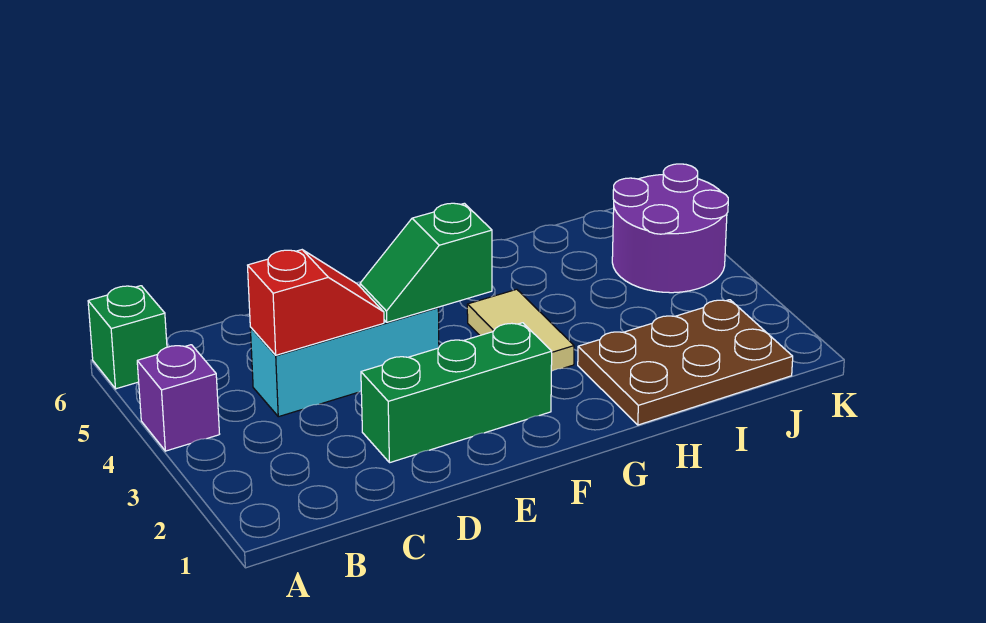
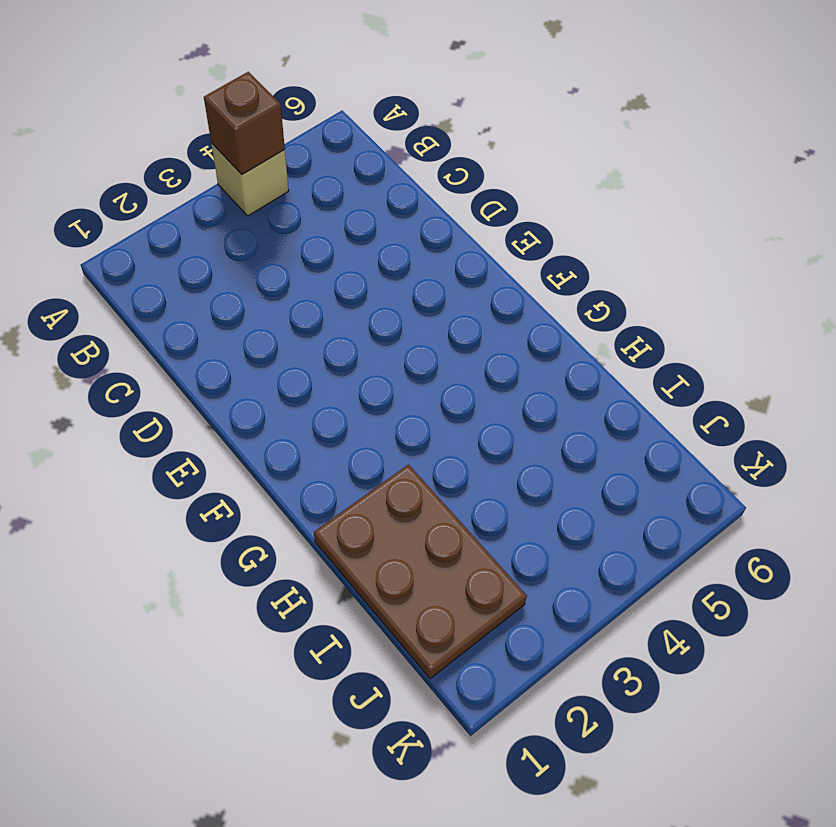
tan 1x1 brick [211,143,289,216] -> purple 1x1 brick [137,345,219,451]
brown 1x1 brick [204,72,285,174] -> none
none -> green 1x1 brick [88,286,167,389]
none -> cyan 1x3 brick [250,307,439,417]

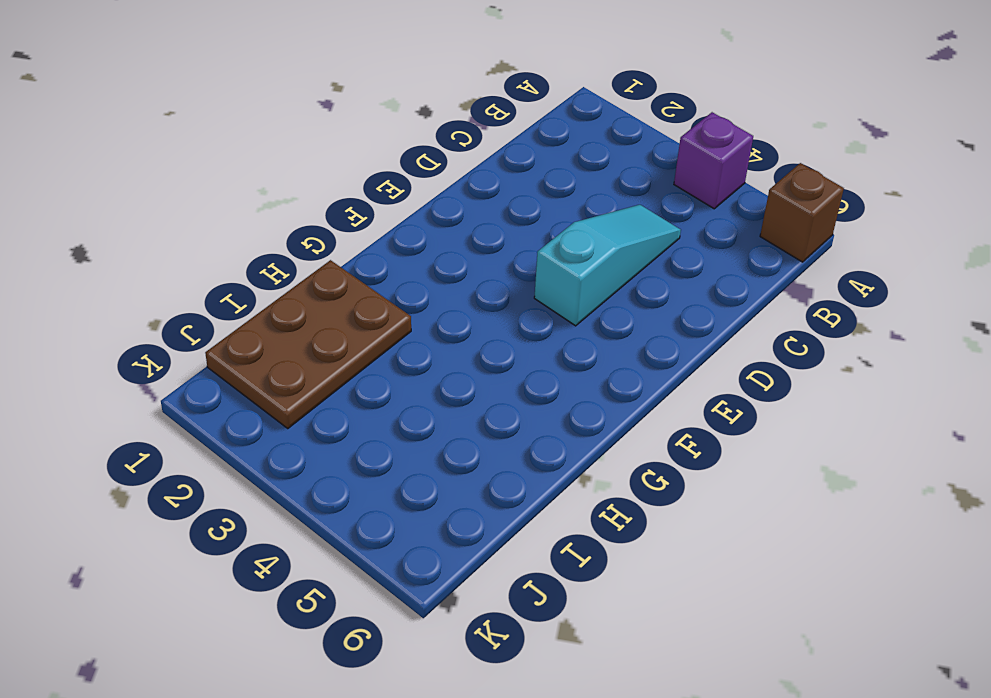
brown 1x1 brick [760,163,844,262] -> green 1x1 brick [88,286,167,389]
cyan 1x3 slope [534,205,681,326] -> cyan 1x3 brick [250,307,439,417]
none -> green 1x3 brick [361,323,552,463]
none -> tan 1x2 tile [467,289,574,371]

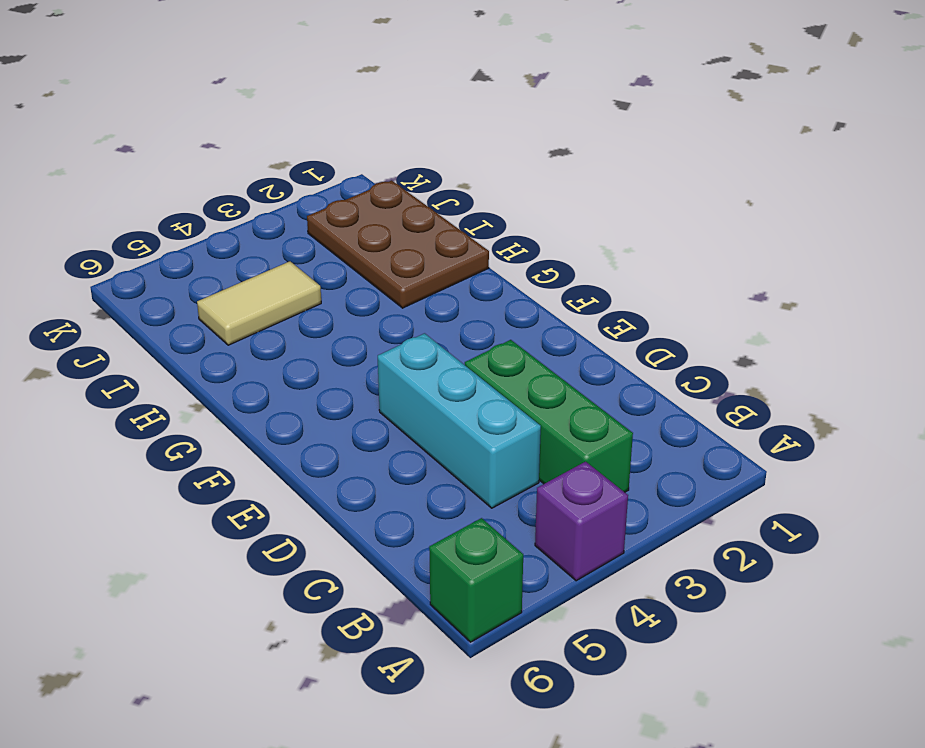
green 1x3 brick [465,340,633,492] -> green 1x3 brick moved to [361,323,552,463]
tan 1x2 tile [197,261,321,345] -> tan 1x2 tile moved to [467,289,574,371]
none -> purple 2x2 round brick [612,164,728,293]
none -> red 1x2 slope [248,250,384,355]

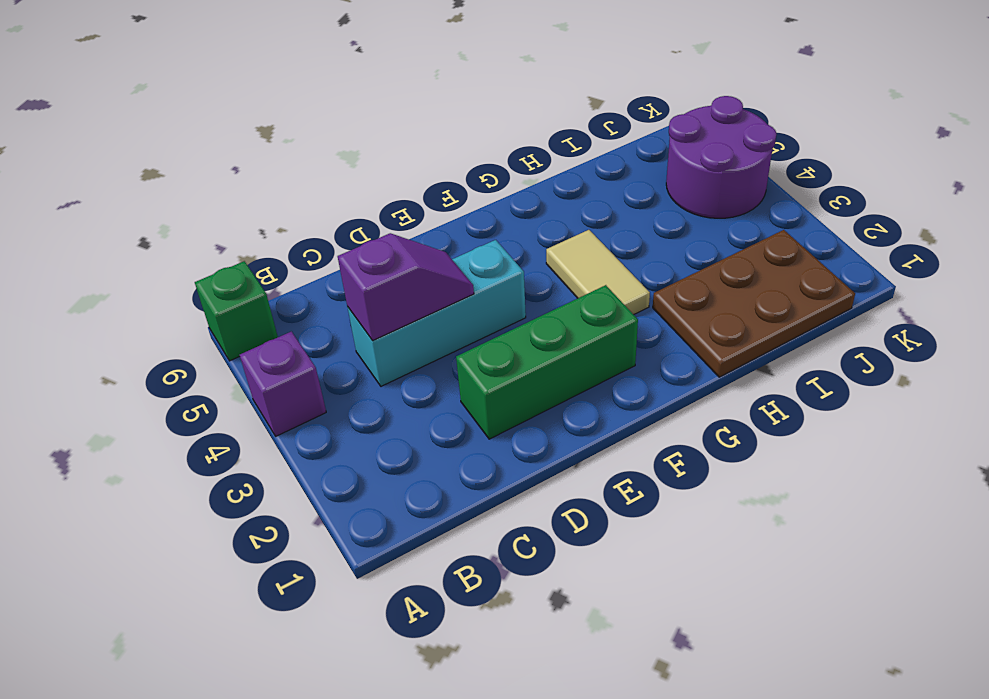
purple 1x2 slope [338,233,474,341] -> red 1x2 slope [248,250,384,355]
none -> green 1x2 slope [360,203,492,322]

